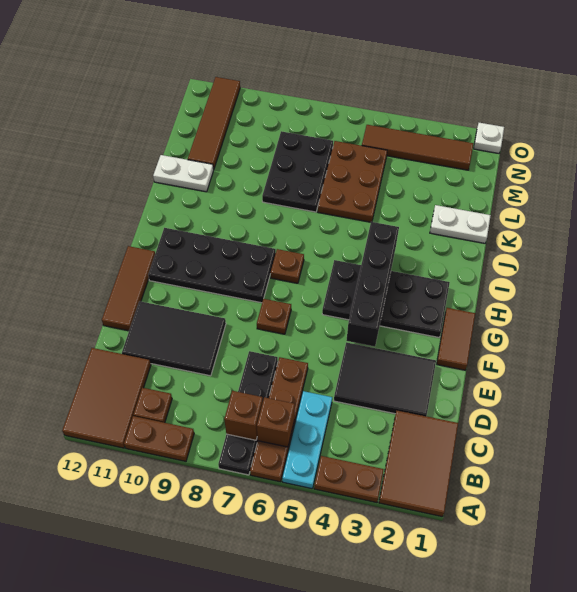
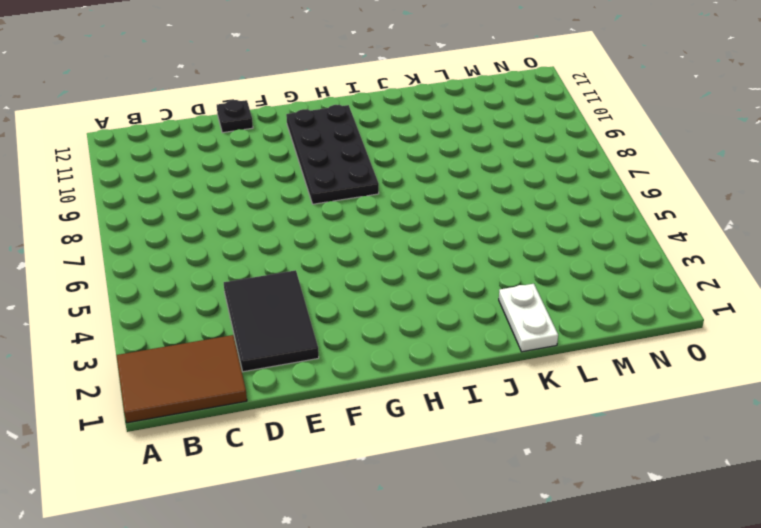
black 1x1 plate [217,100,253,133] -> brown 1x3 tile [102,246,155,331]
none -> brown 1x2 plate [314,456,384,503]
none -> cyan 1x3 plate [282,391,332,489]
none -> brown 1x4 plate [250,357,308,482]

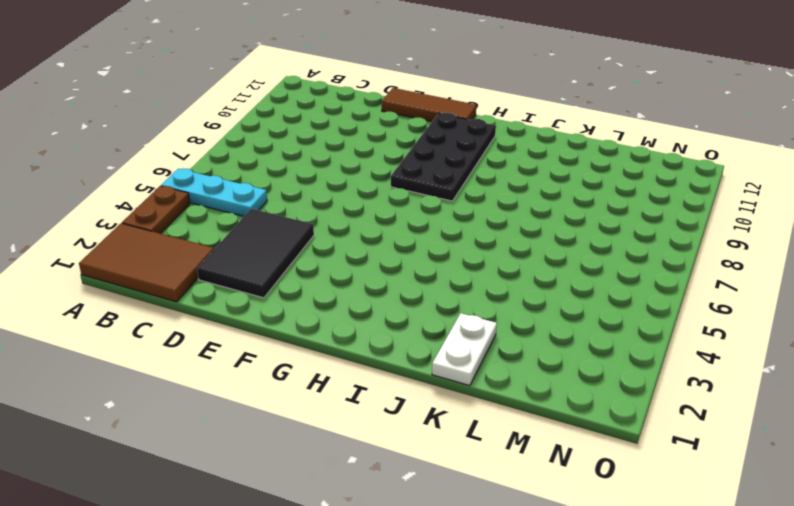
none -> brown 1x4 plate [250,357,308,482]
none -> black 1x4 plate [218,351,278,475]
none -> brown 1x2 plate [124,416,194,461]

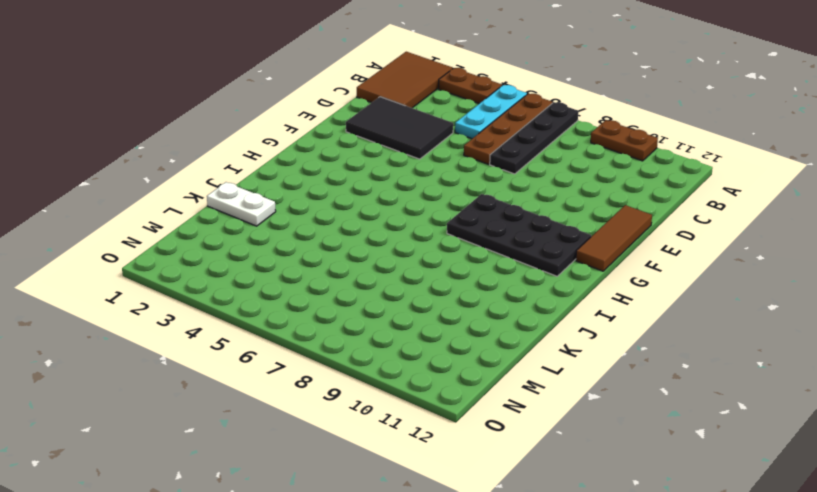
none -> brown 2x3 tile [62,348,151,448]
none -> brown 1x1 plate [134,388,172,423]
none -> black 2x3 tile [122,301,226,376]

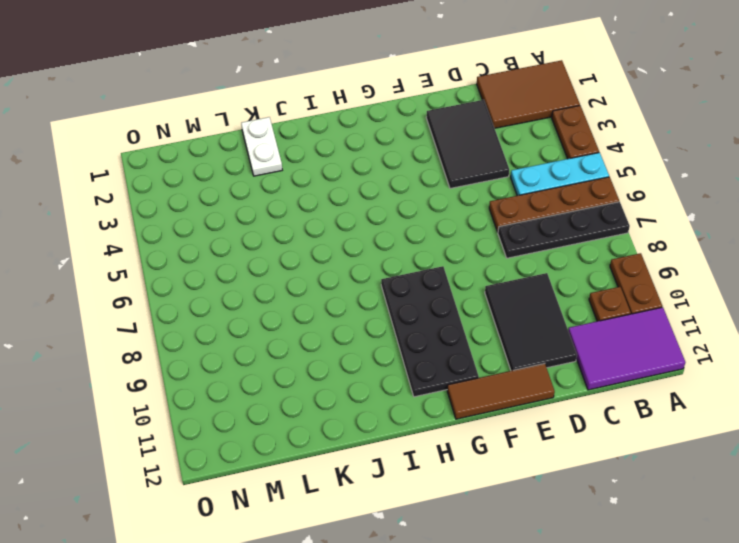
purple 2x3 tile [568,307,685,390] -> brown 2x3 tile [62,348,151,448]
none -> brown 1x2 tile [437,308,475,370]
none -> brown 1x1 plate [257,299,291,334]
none -> black 2x4 plate [322,260,450,337]

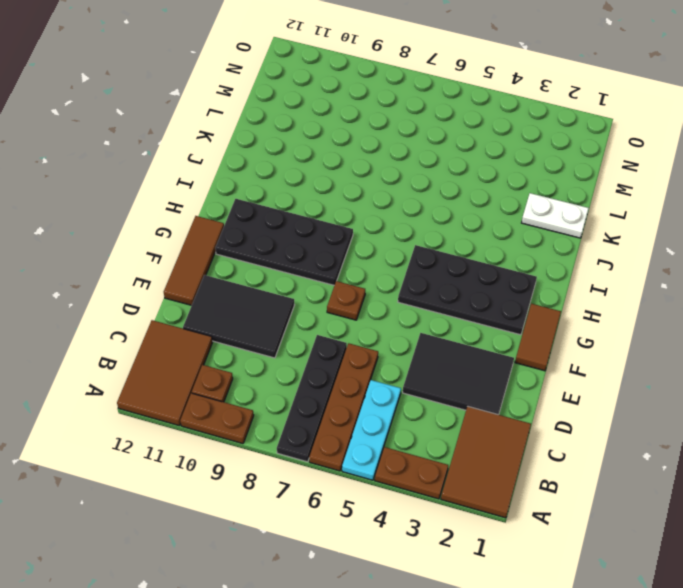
none -> brown 1x1 plate [271,249,304,283]
none -> brown 2x3 plate [318,141,387,222]
none -> black 2x3 plate [262,131,333,212]

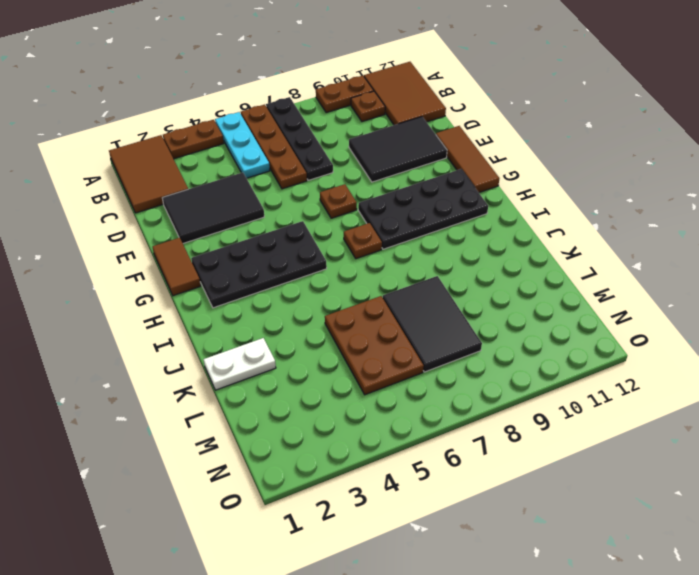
black 2x3 tile [383,276,482,372] -> black 2x3 plate [262,131,333,212]
none -> white 1x2 plate [153,155,214,192]
none -> brown 1x4 tile [188,77,240,170]
none -> brown 1x4 tile [362,125,473,170]

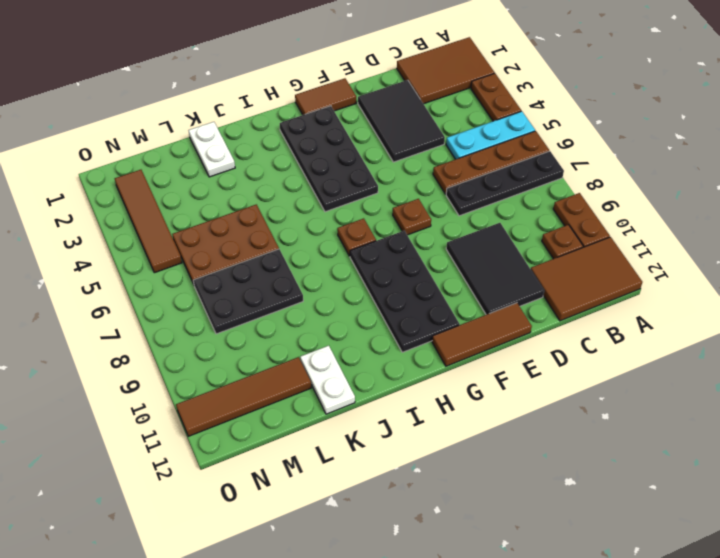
none -> white 1x1 plate [474,123,504,153]
none -> brown 1x1 brick [257,397,295,447]
none -> brown 1x1 brick [224,391,263,440]

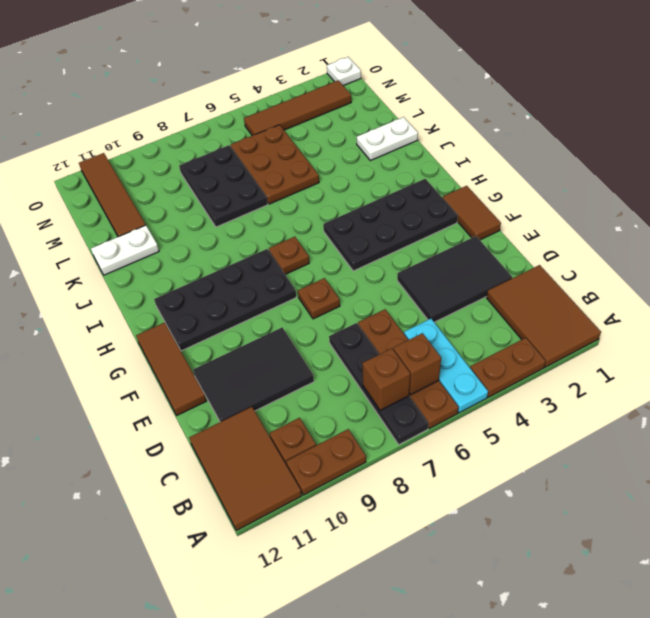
none -> black 1x4 brick [346,222,399,347]

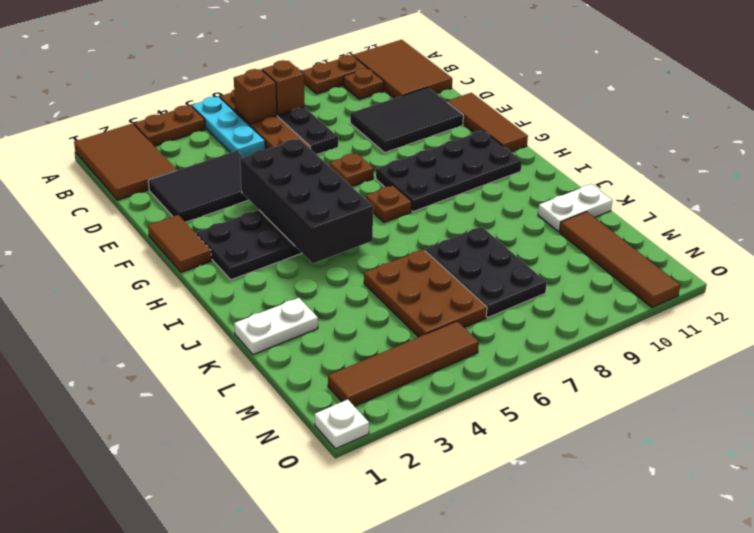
black 2x4 brick [240,139,373,264] -> black 1x4 brick [346,222,399,347]

